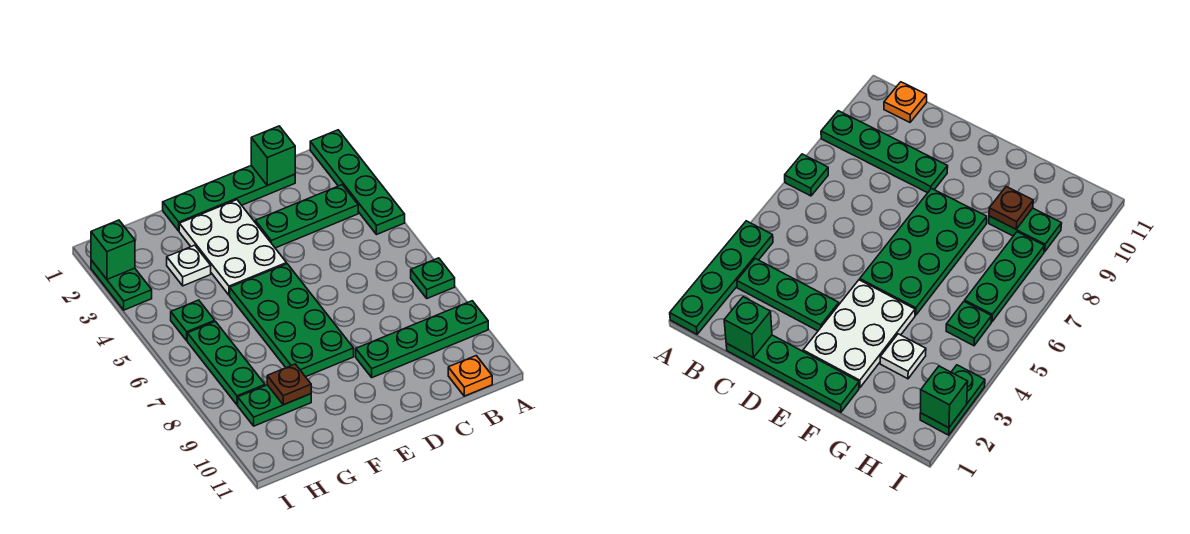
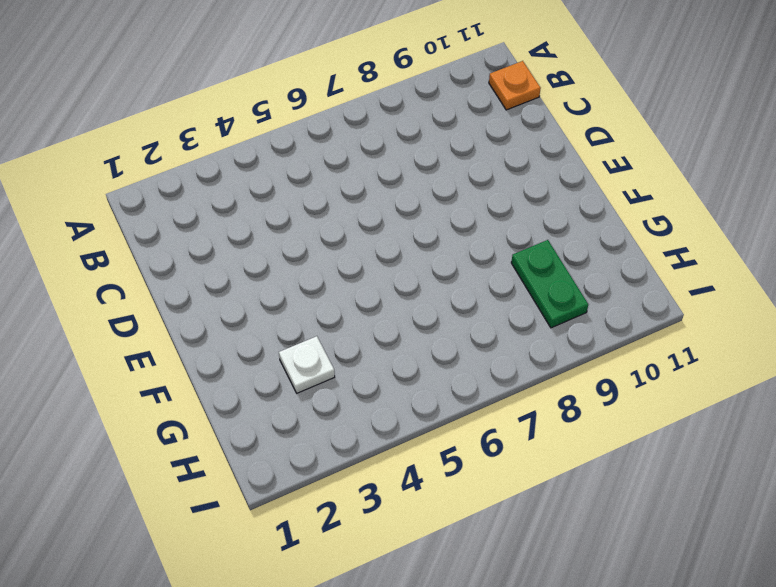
none -> green 1x4 plate [310,130,405,235]
none -> green 1x1 plate [411,258,455,298]
none -> green 1x4 plate [356,301,488,378]

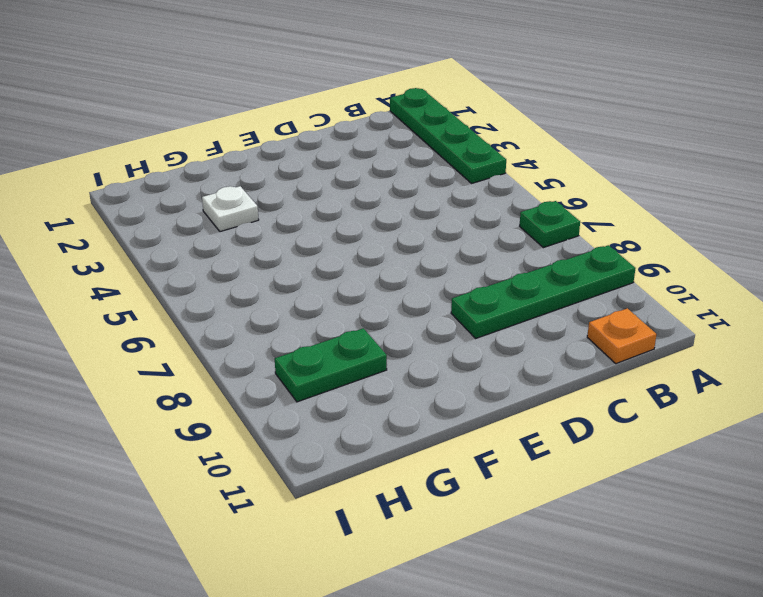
none -> green 1x3 plate [255,185,358,248]
none -> green 1x4 plate [163,166,295,231]
none -> white 2x3 plate [179,200,287,295]

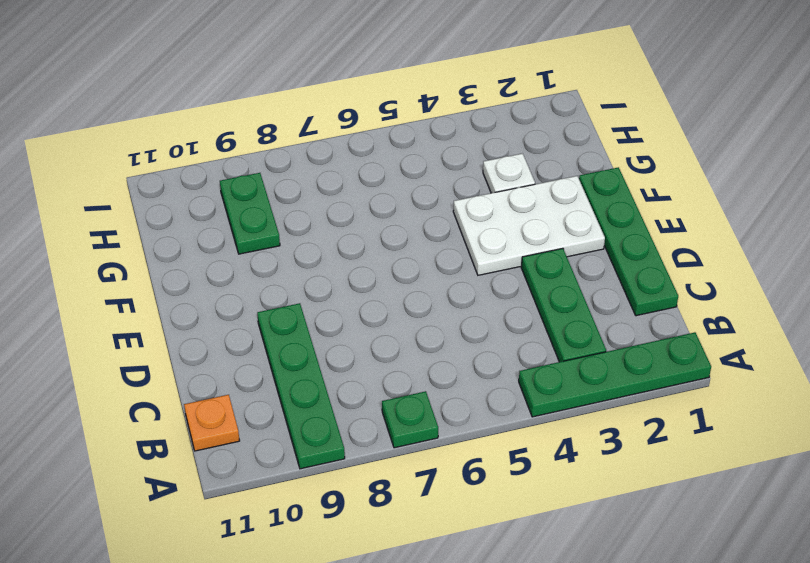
none -> green 2x4 plate [230,264,354,377]
none -> green 1x1 plate [171,300,215,341]
none -> green 1x3 plate [187,322,265,405]

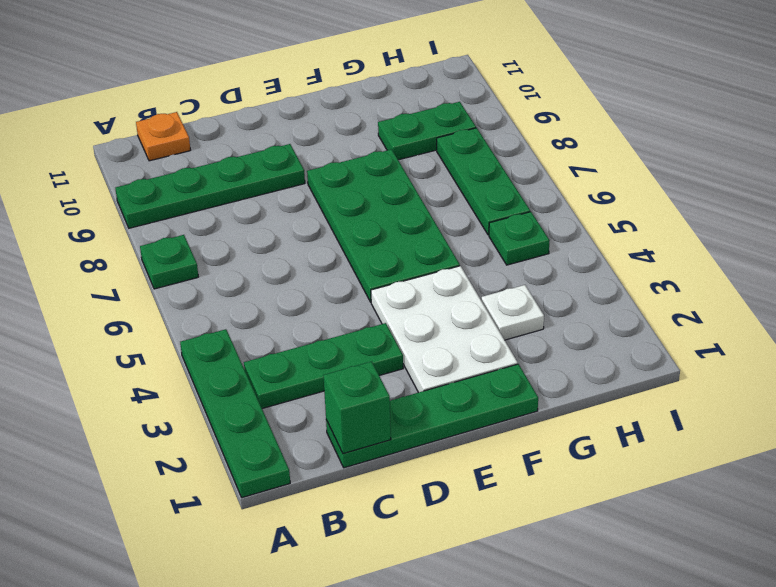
none -> green 1x2 plate [91,260,152,310]
none -> brown 1x1 plate [267,364,311,405]
none -> green 1x1 brick [91,220,135,279]

